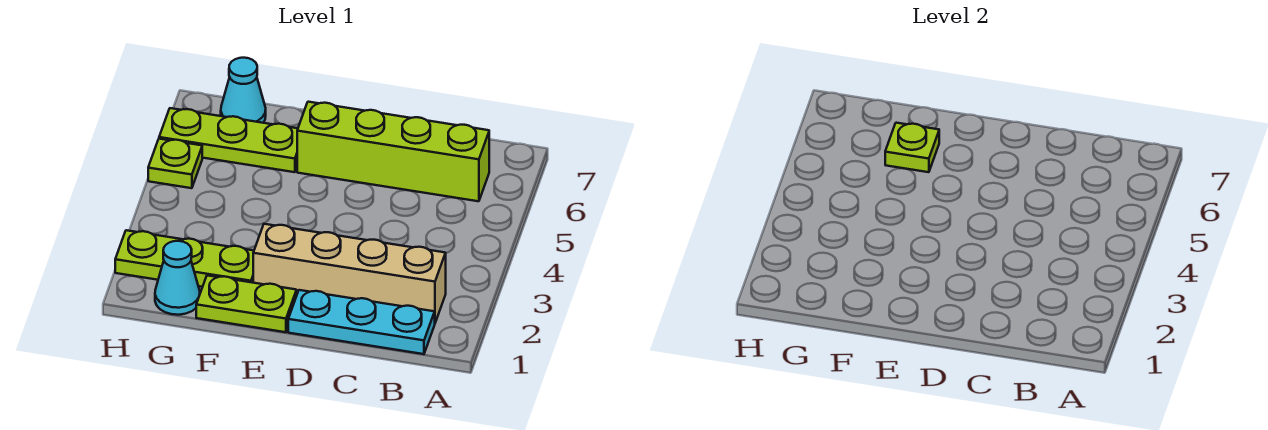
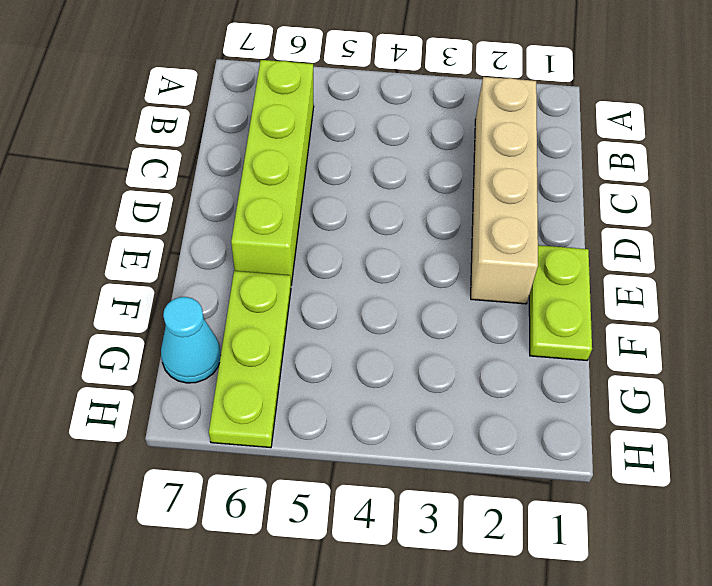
none -> cyan 1x3 plate [288,290,435,354]
none -> lime 1x3 plate [115,230,254,287]

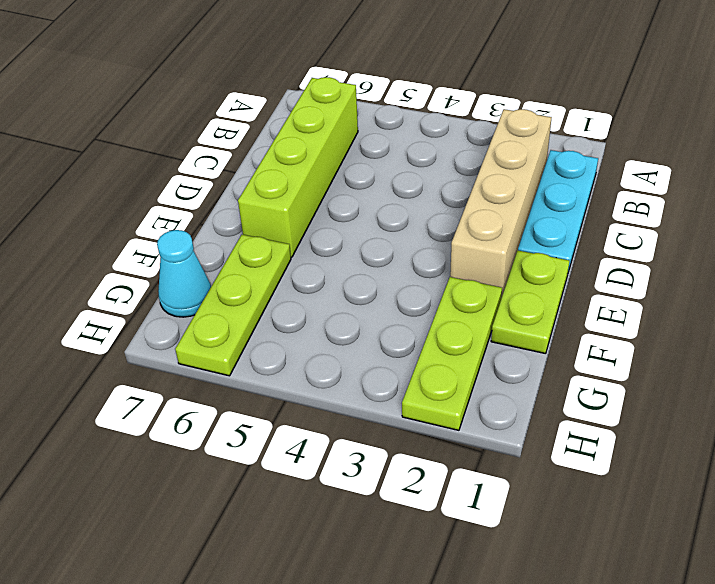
none -> cyan 1x1 cone [155,241,200,315]
none -> lime 1x1 plate [148,139,202,188]

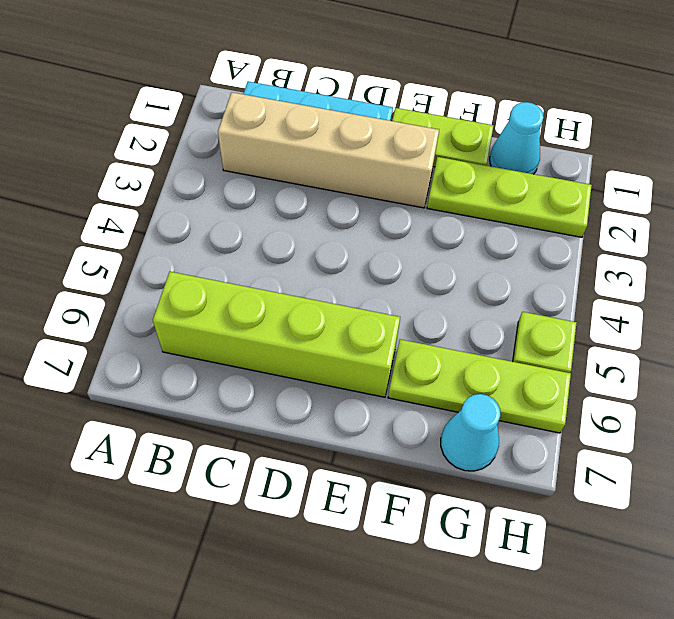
none -> lime 1x1 plate [885,123,939,172]

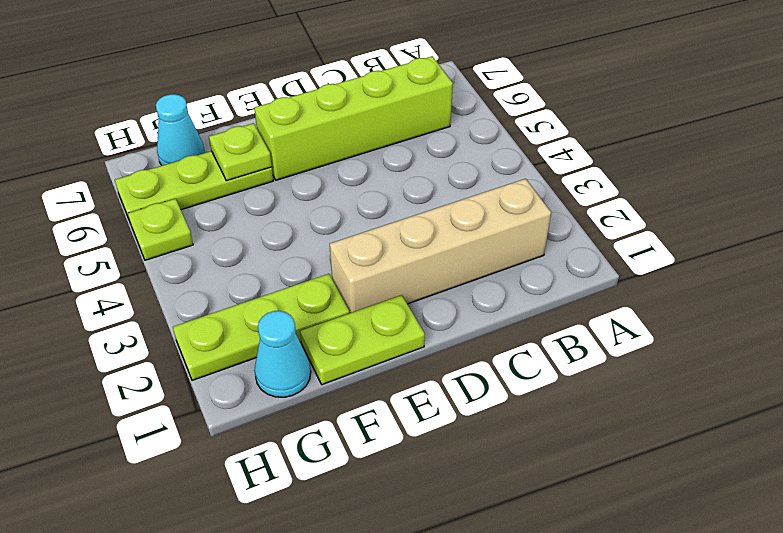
none -> cyan 1x3 plate [288,290,435,354]

